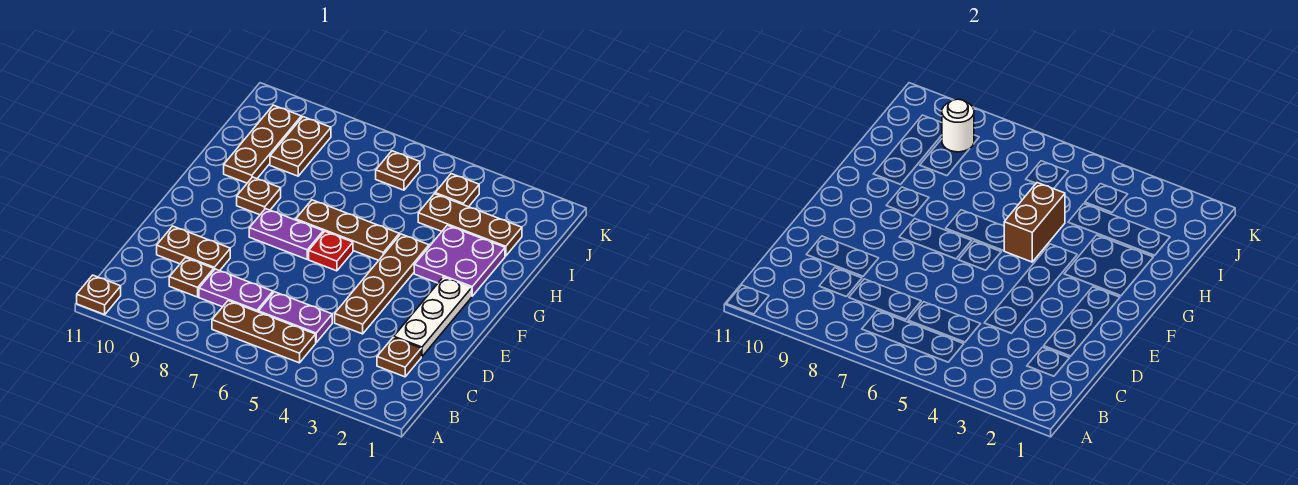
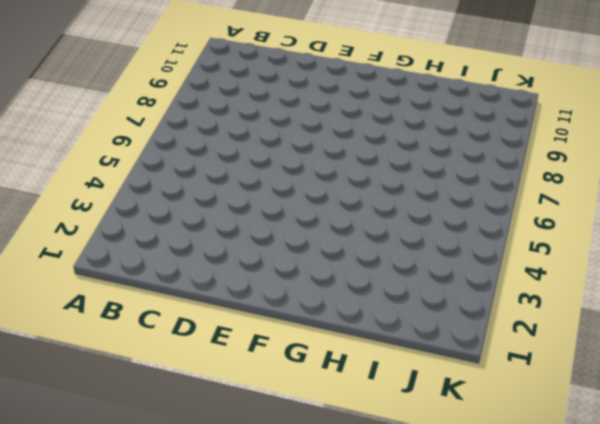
none -> brown 1x1 plate [77,275,121,315]
none -> brown 1x3 plate [212,301,316,363]
none -> brown 1x1 plate [377,337,421,377]

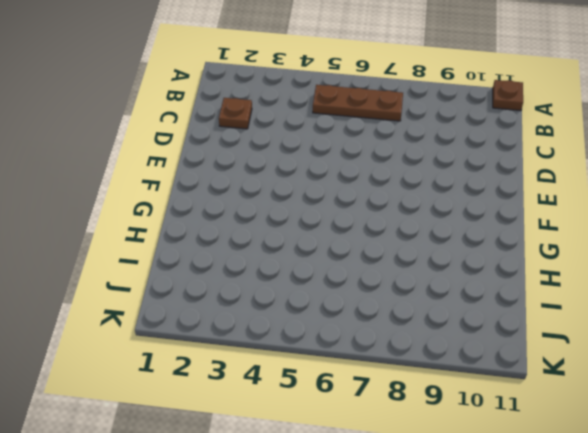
none -> purple 1x2 plate [258,292,332,342]
none -> purple 1x2 plate [199,269,273,312]
none -> brown 1x1 plate [169,258,214,297]

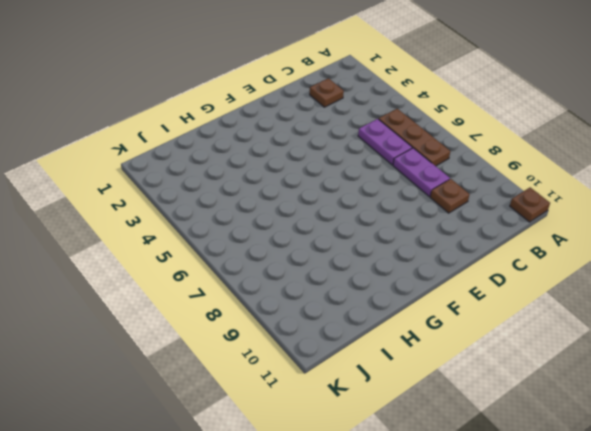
none -> white 1x3 plate [394,277,472,357]
none -> brown 1x4 plate [335,234,429,334]
none -> brown 1x2 plate [157,226,230,271]

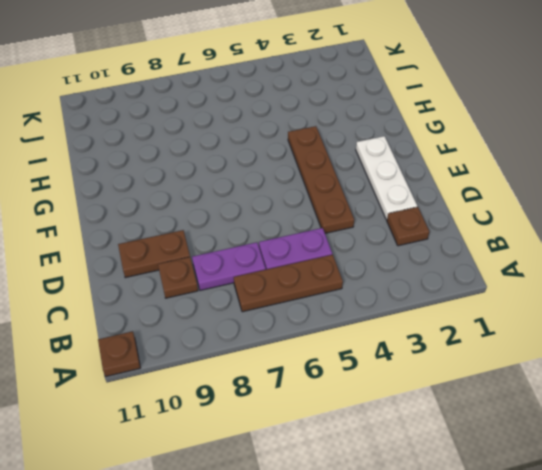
none -> red 1x1 plate [309,232,353,271]
none -> purple 1x2 plate [249,209,323,259]
none -> purple 2x2 plate [414,225,505,296]

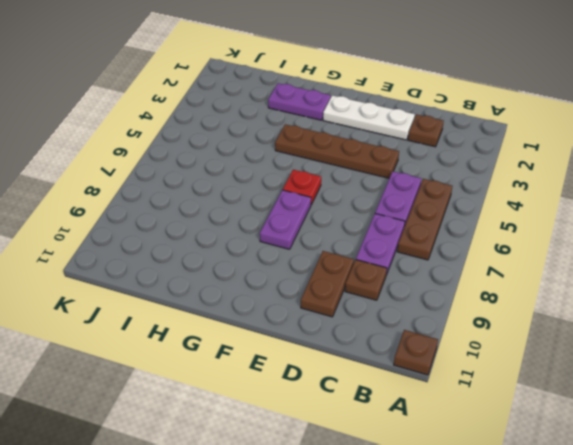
purple 1x2 plate [268,83,331,120] -> purple 2x2 plate [414,225,505,296]
none -> brown 1x3 plate [296,200,399,260]
none -> brown 1x1 plate [237,177,281,215]
none -> brown 1x3 plate [224,105,301,183]

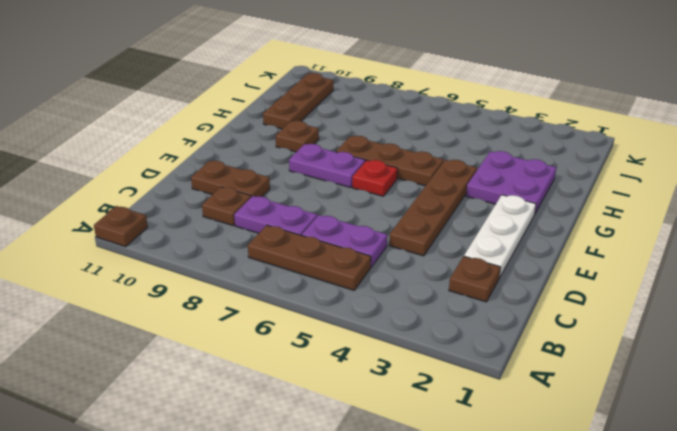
none -> brown 1x3 plate [418,194,522,256]
none -> brown 1x2 plate [270,117,331,176]
none -> brown 1x1 plate [435,174,479,207]

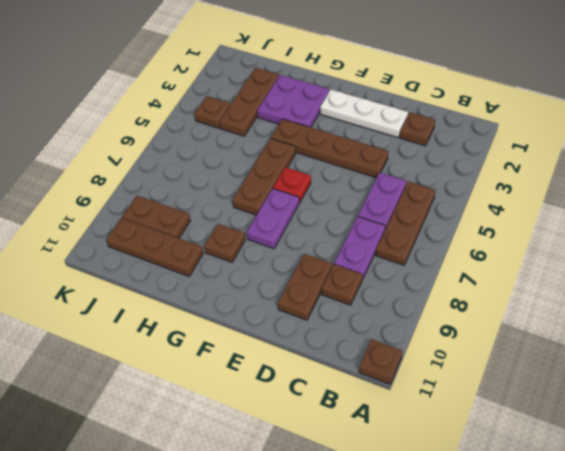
none -> brown 1x1 plate [376,151,420,190]
none -> brown 1x2 brick [1004,183,1065,262]
none -> white 1x1 round brick [942,99,974,152]

